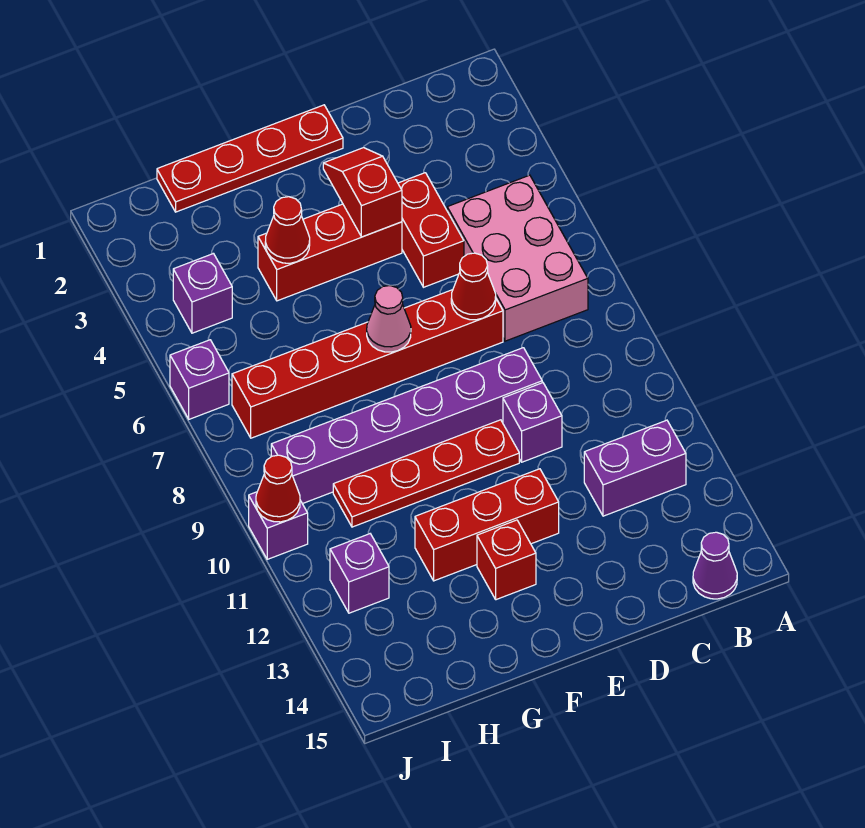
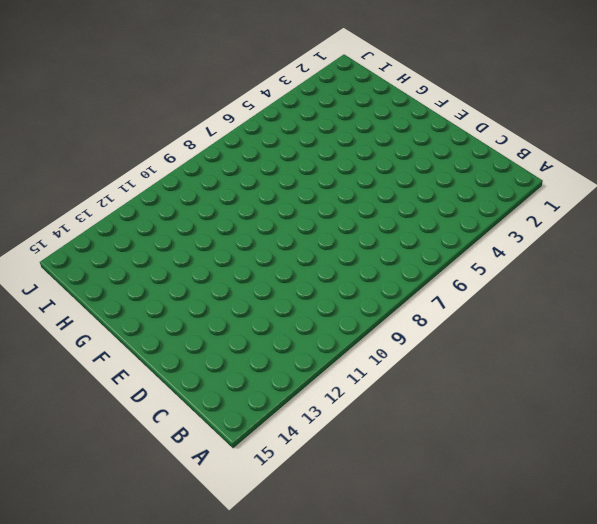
none -> pink 2x3 brick [447,175,588,341]
none -> purple 1x2 brick [584,420,686,516]
none -> purple 1x1 cone [693,532,737,599]

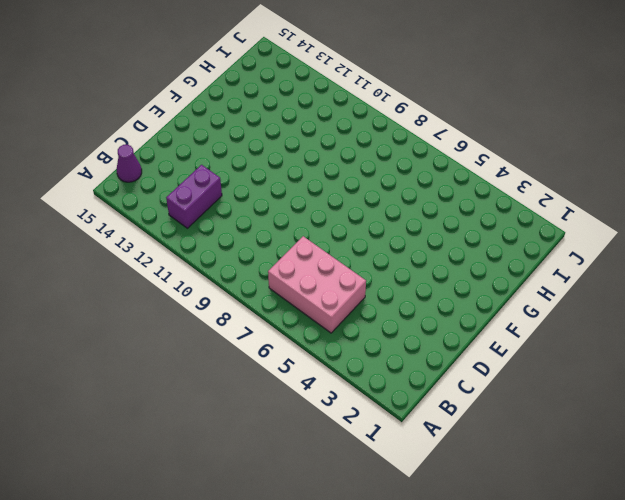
none -> red 1x2 brick [398,173,464,287]
none -> red 1x6 brick [232,290,503,438]
none -> purple 1x6 brick [271,348,542,504]

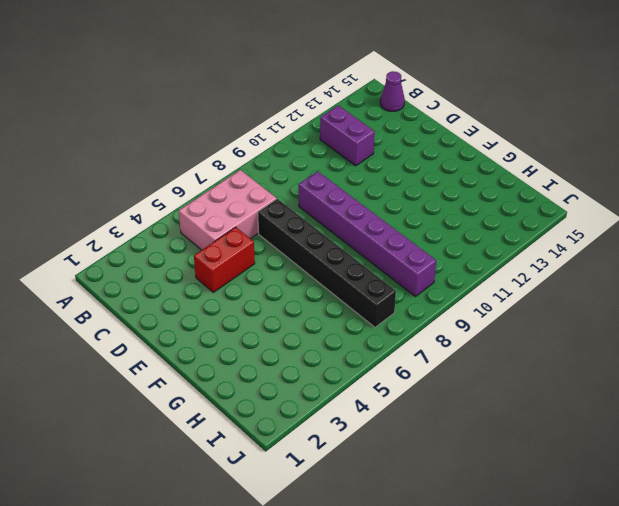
black 1x6 brick [258,199,396,327] -> red 1x6 brick [232,290,503,438]
none -> purple 1x1 brick [503,383,562,462]
none -> red 1x4 plate [157,105,343,212]
none -> red 1x3 brick [258,204,402,301]

